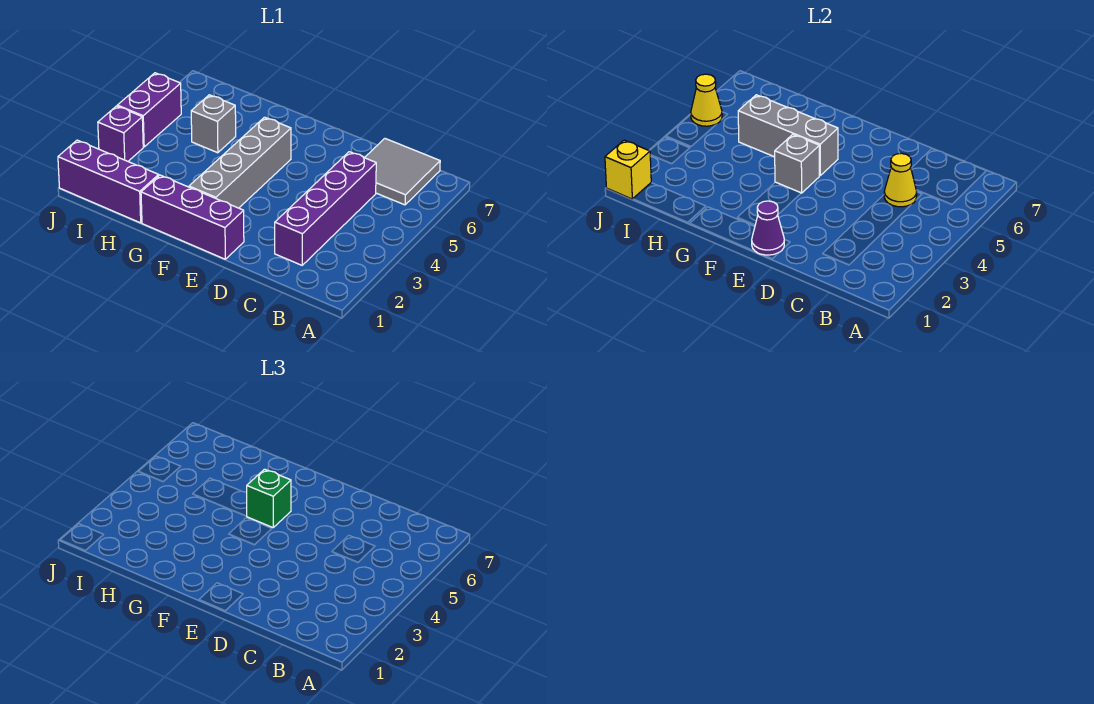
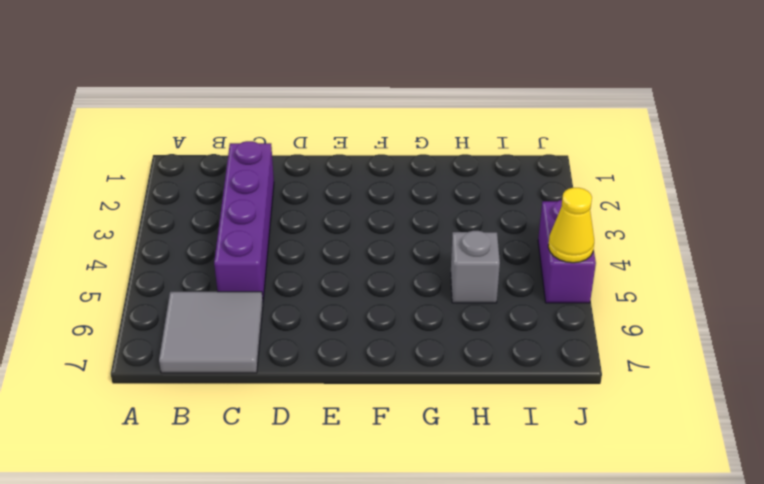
none -> purple 1x3 brick [141,175,244,259]
none -> grey 1x4 brick [189,117,291,208]
none -> purple 1x3 brick [58,140,159,223]

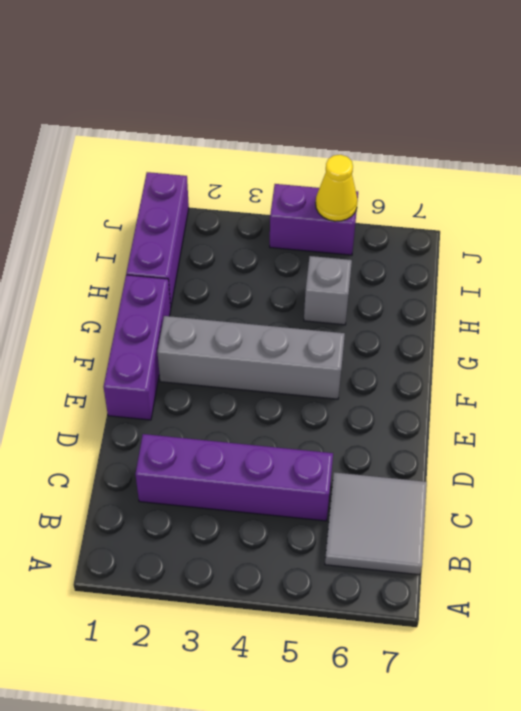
none -> purple 1x1 brick [98,106,143,161]
none -> yellow 1x1 cone [884,153,917,207]
none -> purple 1x1 cone [752,201,784,255]

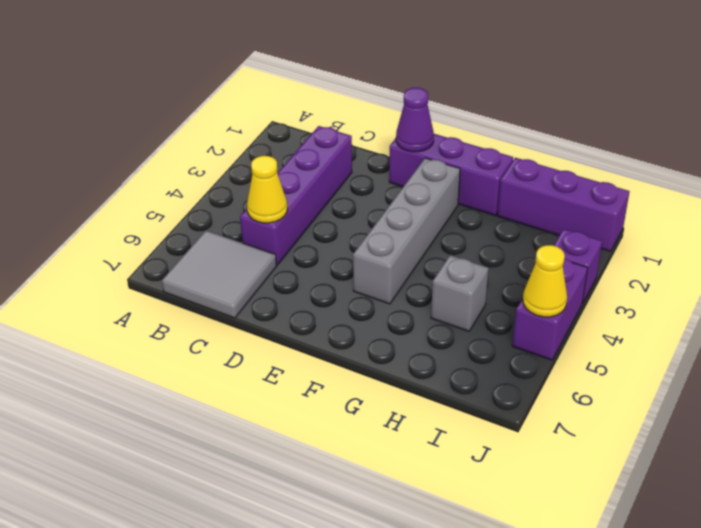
none -> grey 1x1 brick [775,134,820,193]
none -> grey 1x3 brick [738,95,838,175]
none -> yellow 1x1 brick [605,140,651,199]

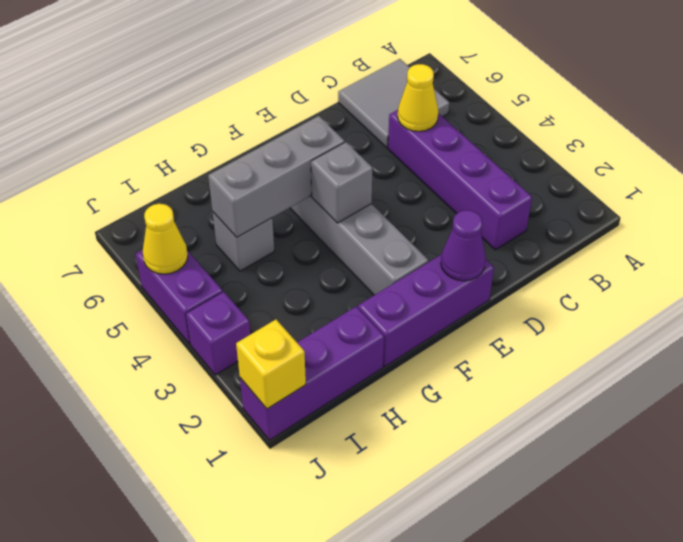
none -> green 1x1 brick [247,469,291,527]

